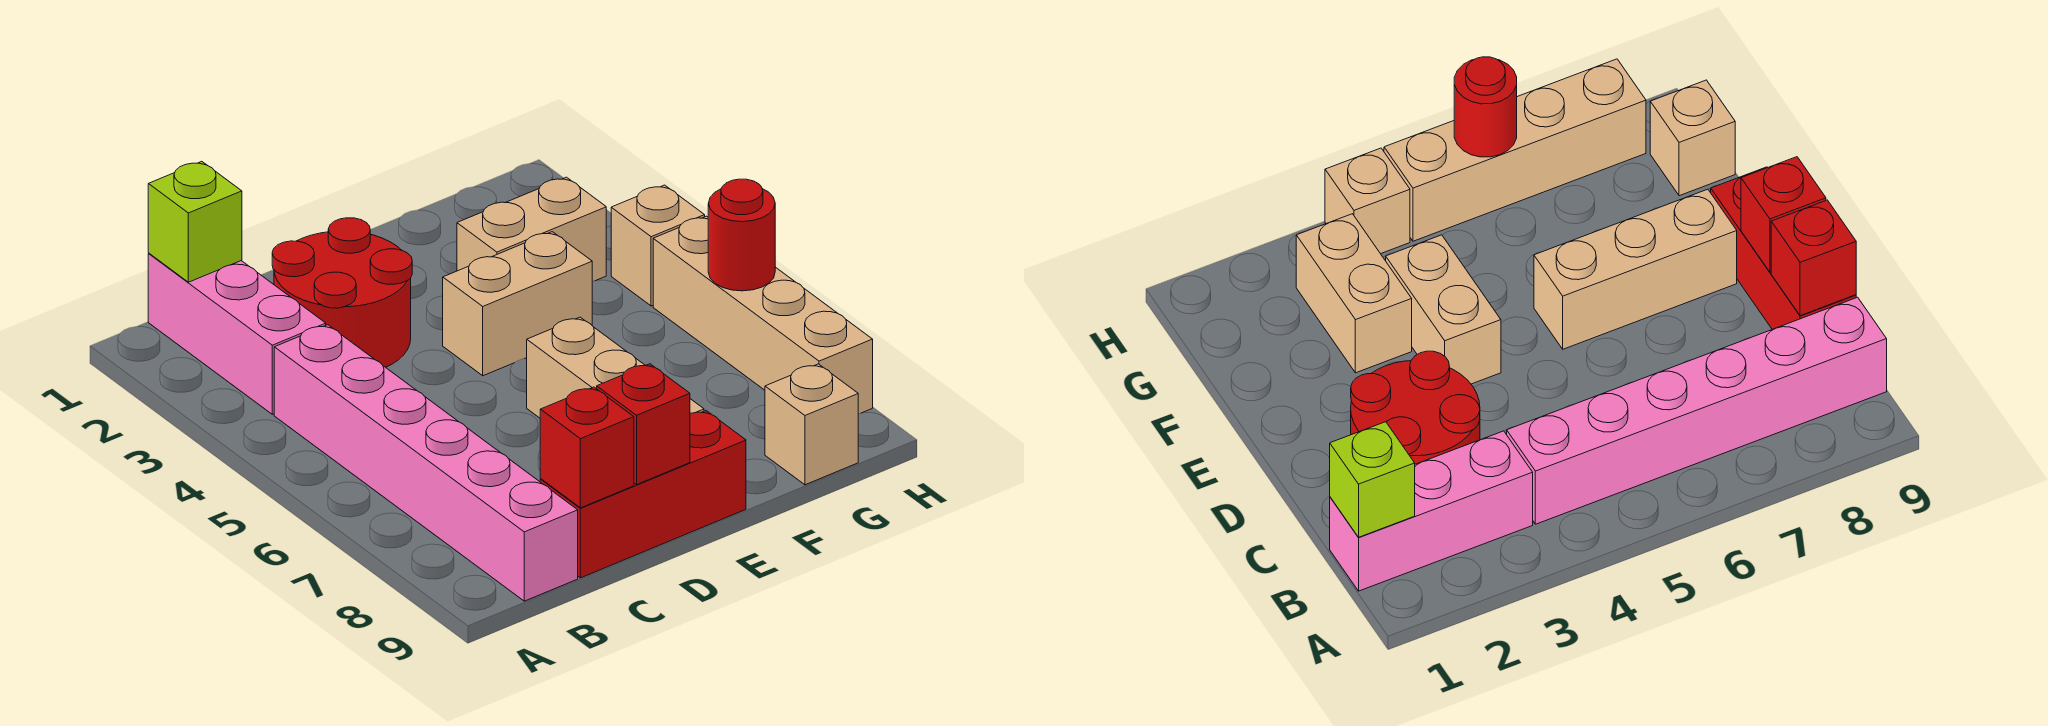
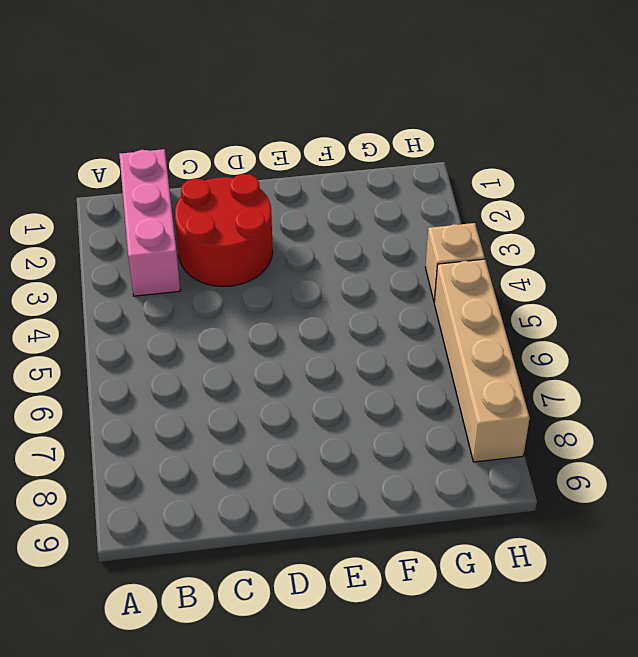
none -> pink 1x6 brick [274,325,578,601]
none -> red 1x3 brick [540,411,746,578]
none -> tan 1x2 brick [443,232,592,376]

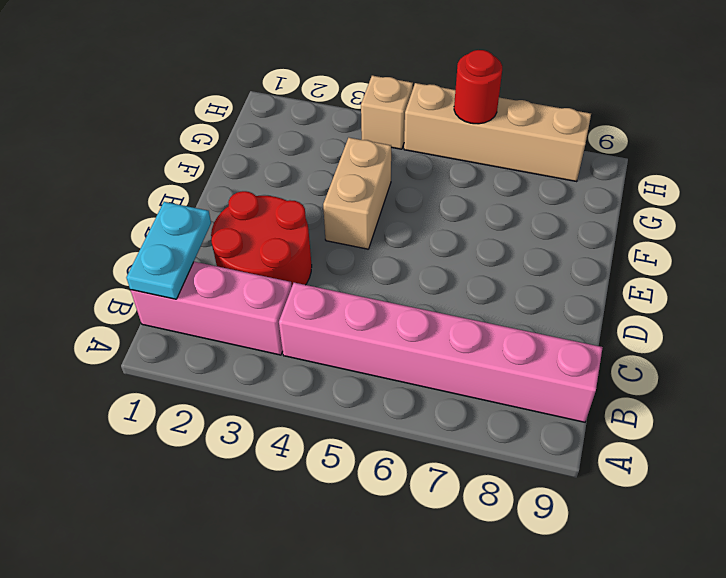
cyan 1x2 plate [126,202,211,299] -> lime 1x1 brick [148,161,242,282]
none -> red 1x3 brick [540,411,746,578]
none -> tan 1x3 brick [527,317,704,418]
none -> tan 1x2 brick [457,177,606,281]

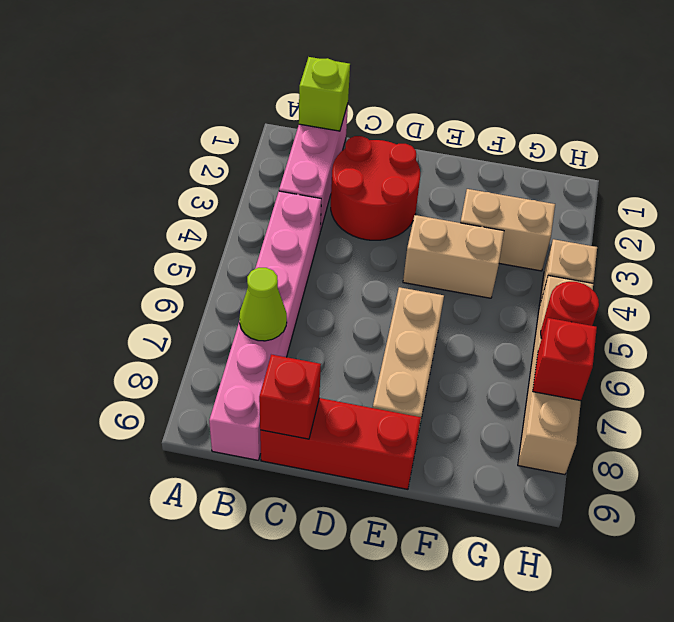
lime 1x1 cone [239,268,287,341] -> none
red 1x1 brick [533,318,597,401] -> red 1x1 brick moved to [597,364,690,484]
none -> tan 1x1 brick [765,364,858,485]

